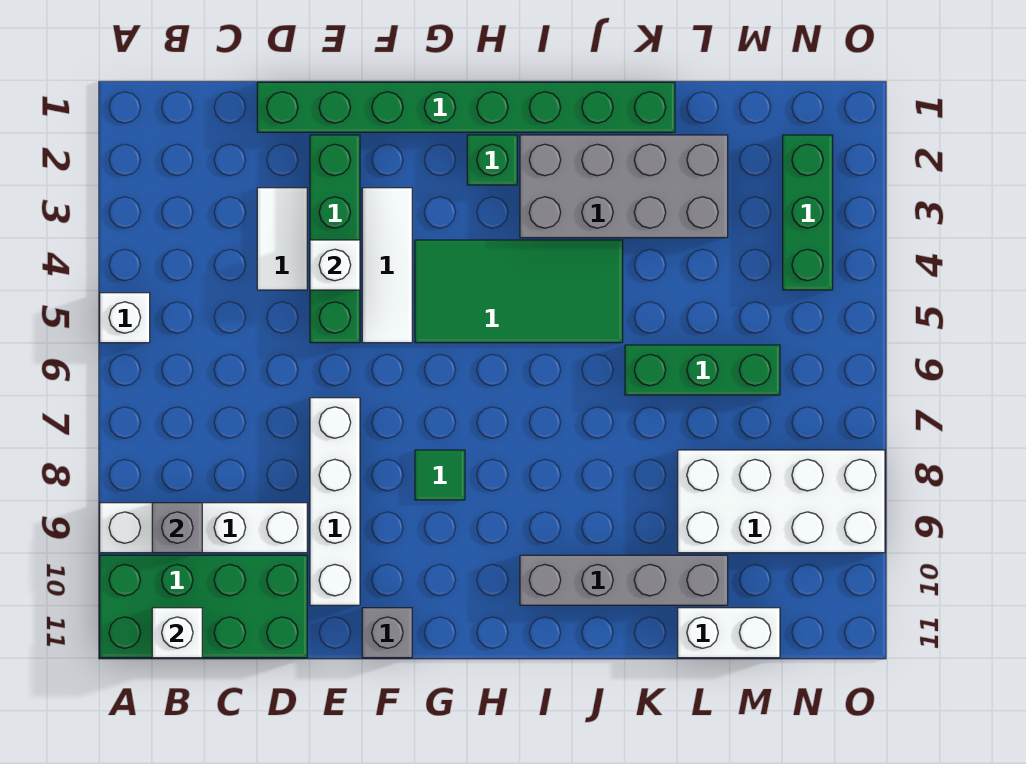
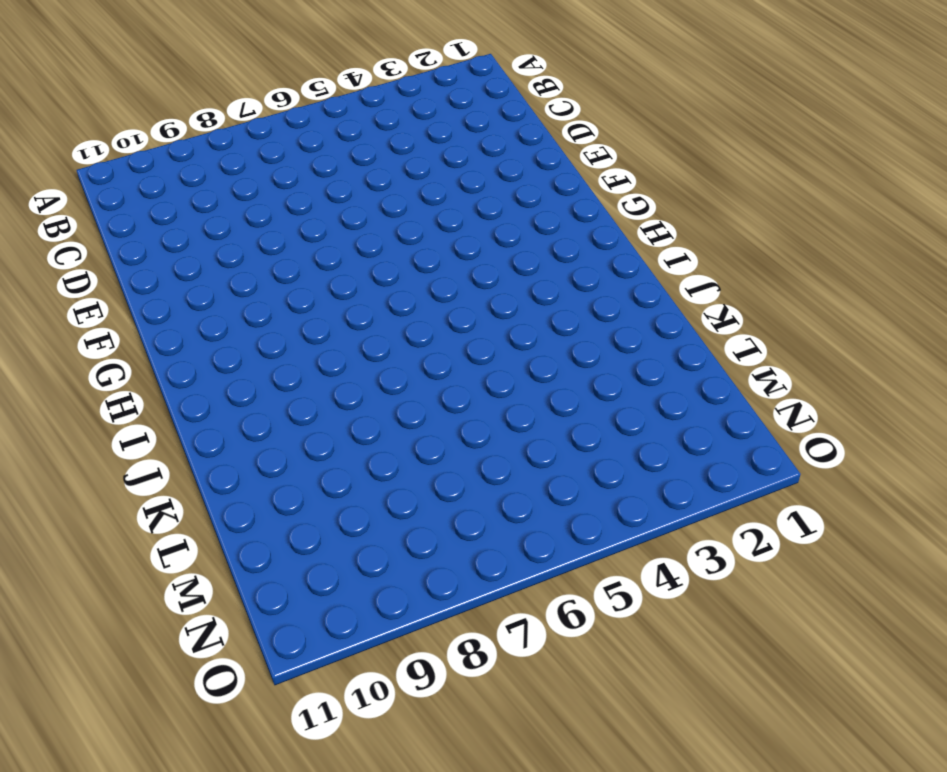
none -> white 1x1 brick [100,293,150,343]
none -> white 1x4 brick [100,503,307,553]
none -> green 2x4 brick [100,555,307,658]

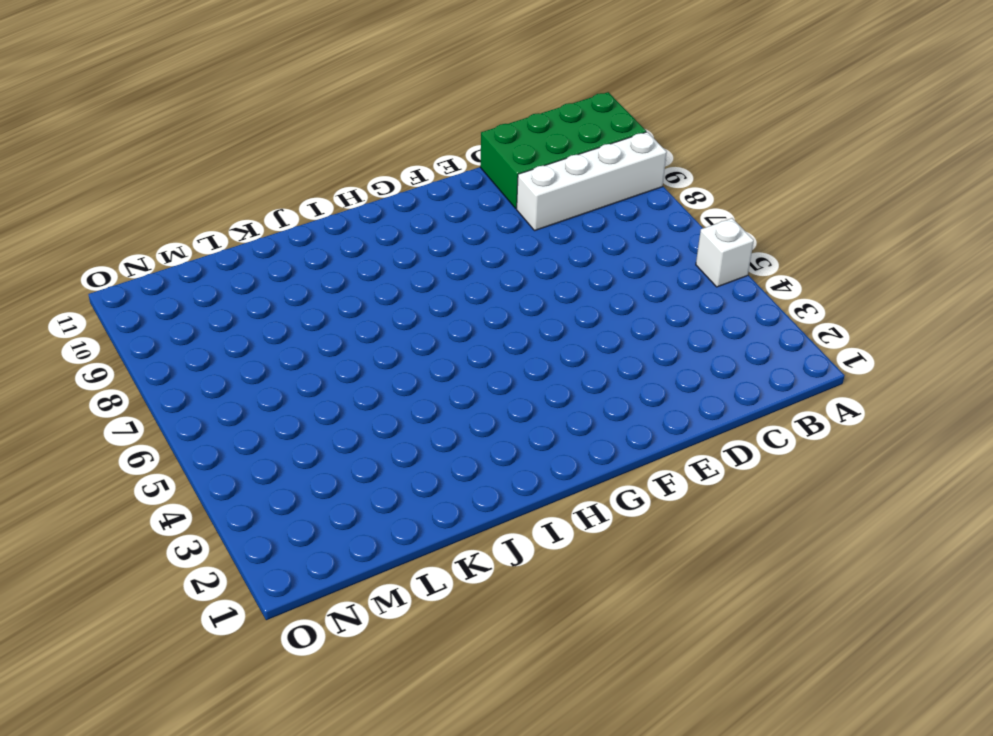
none -> green 1x8 brick [257,82,675,132]
none -> white 1x2 tile [257,188,307,290]
none -> green 1x4 brick [310,135,360,343]

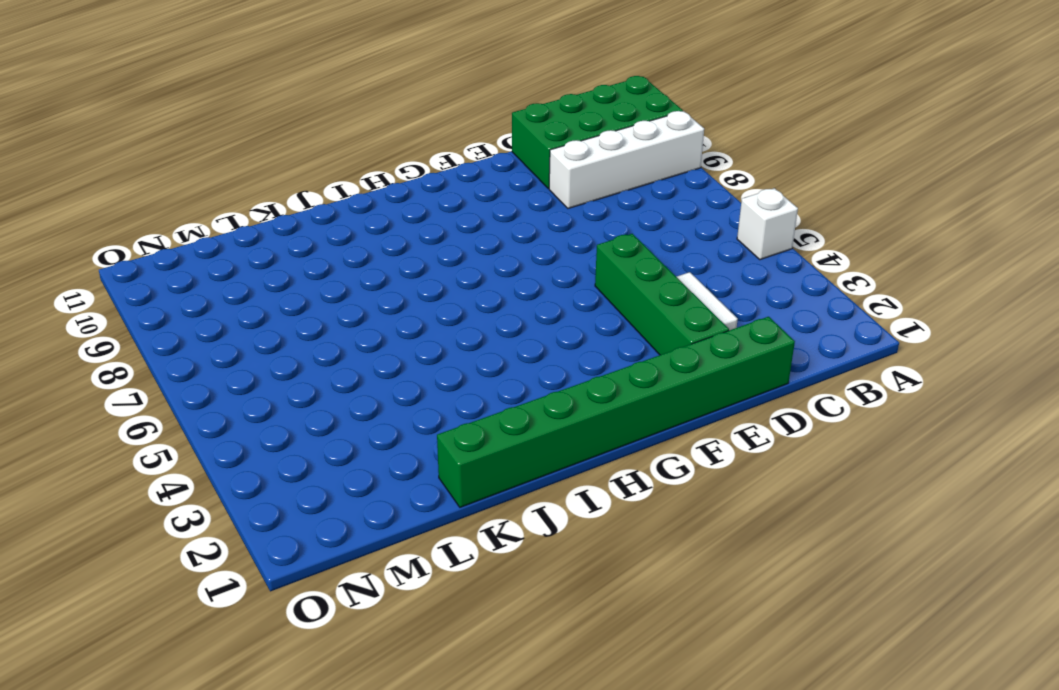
none -> white 1x4 brick [310,398,360,605]
none -> white 1x3 tile [362,188,412,343]
none -> grey 1x1 brick [362,608,412,658]

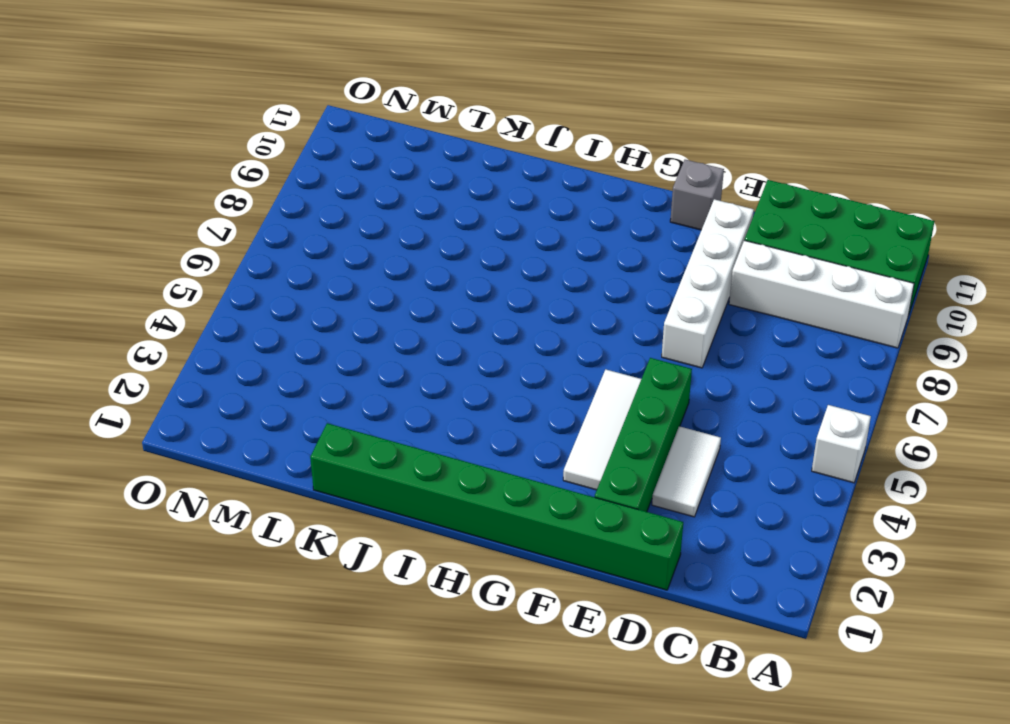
none -> green 2x4 tile [415,240,623,343]
none -> green 1x1 tile [415,450,465,500]
none -> green 1x1 brick [467,135,517,185]

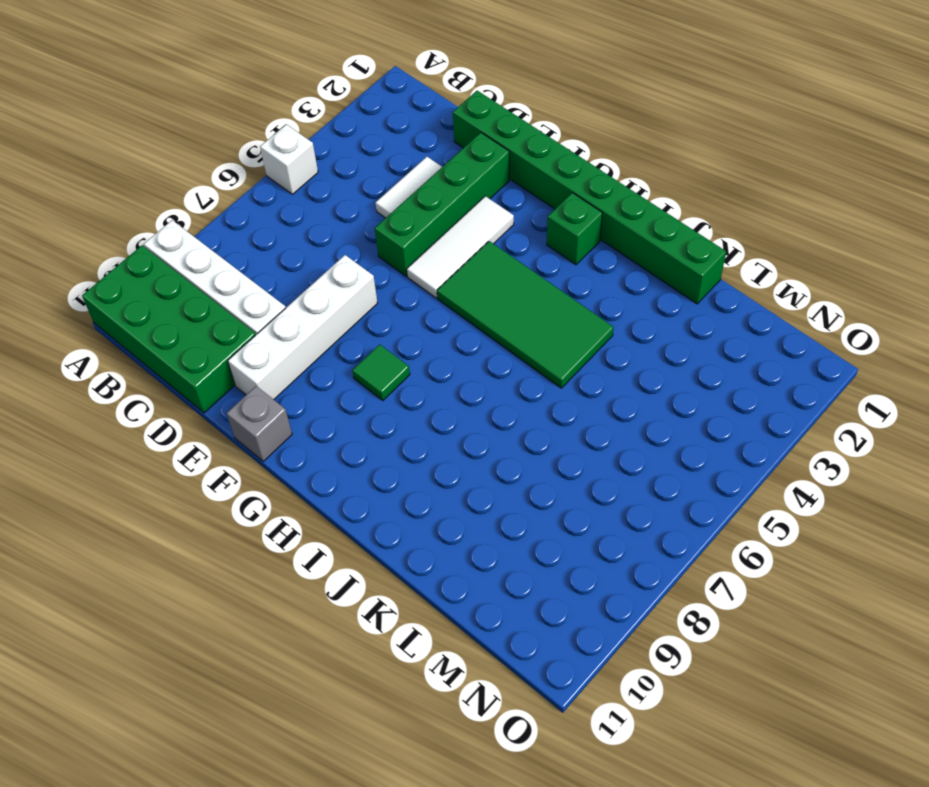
none -> grey 2x4 brick [520,135,728,238]
none -> grey 1x4 brick [520,555,728,605]
none -> green 1x3 brick [625,345,780,395]

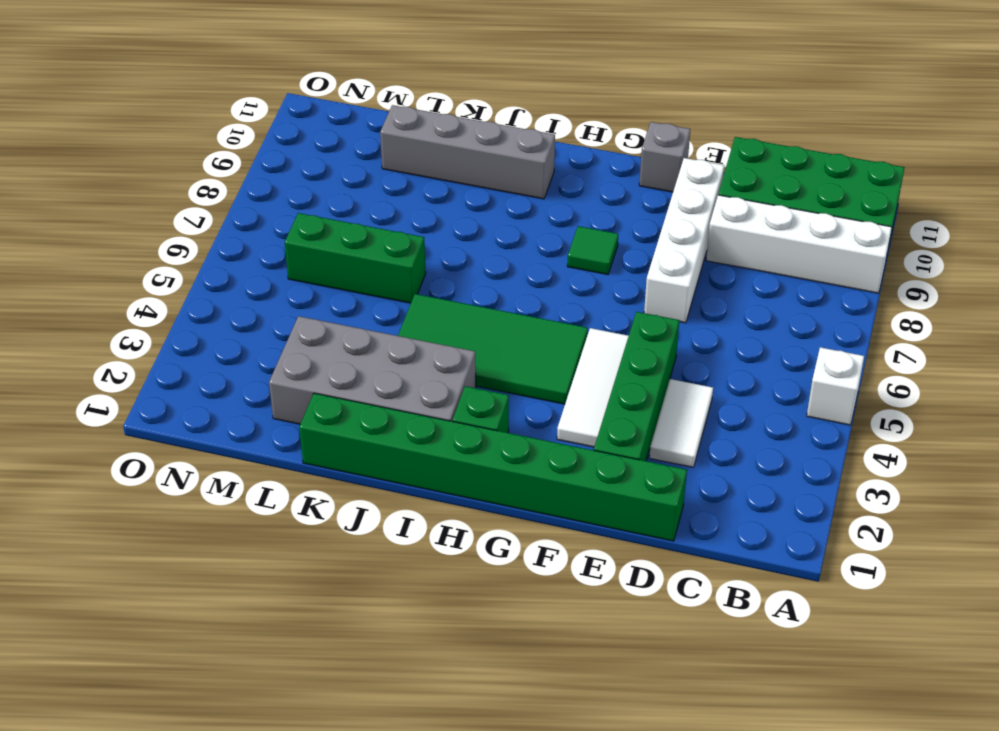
none -> white 2x4 brick [678,450,885,553]
none -> white 1x2 brick [678,608,780,658]
none -> green 1x3 brick [783,135,833,290]

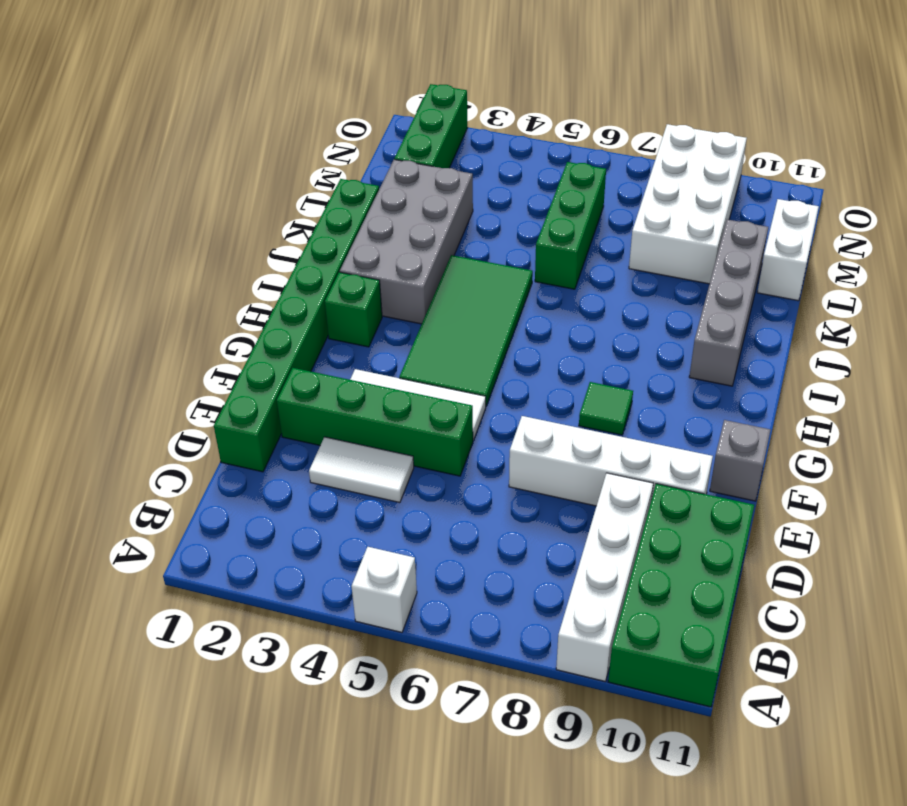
green 1x3 brick [394,84,468,168] -> green 1x3 brick turned to [783,135,833,290]
none -> grey 1x1 brick [152,503,202,553]
none -> white 1x1 brick [152,608,202,658]
none -> white 1x1 brick [310,240,360,290]

